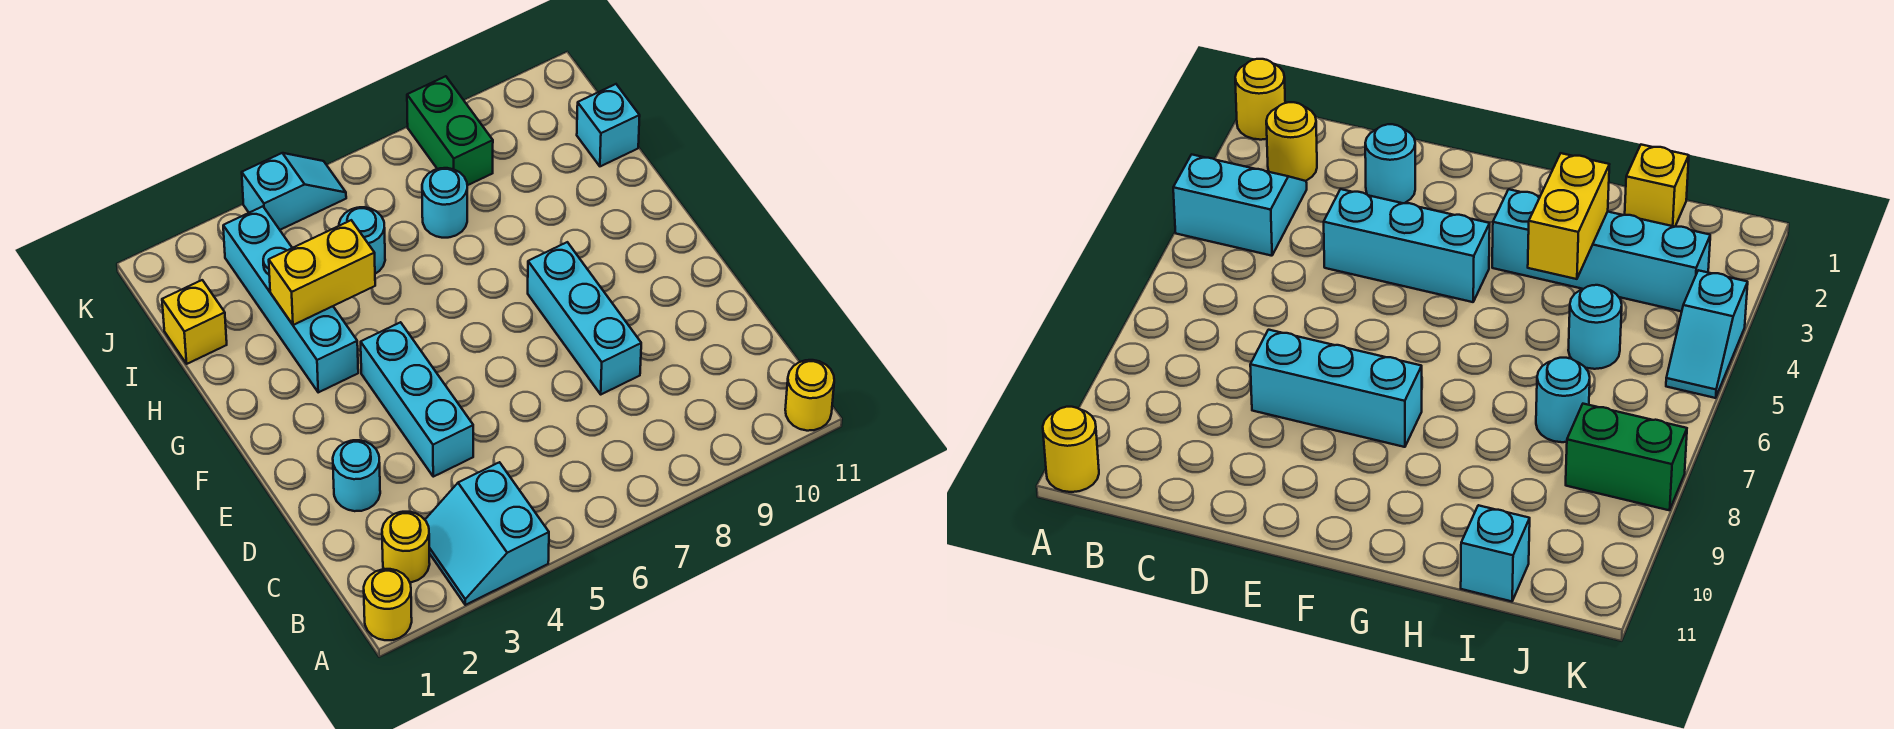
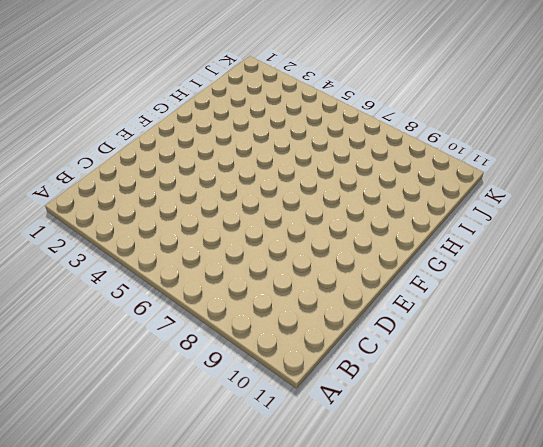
none -> yellow 1x1 round brick [364,569,412,640]
none -> cyan 2x2 slope [425,462,549,605]
none -> yellow 1x1 round brick [785,360,834,431]

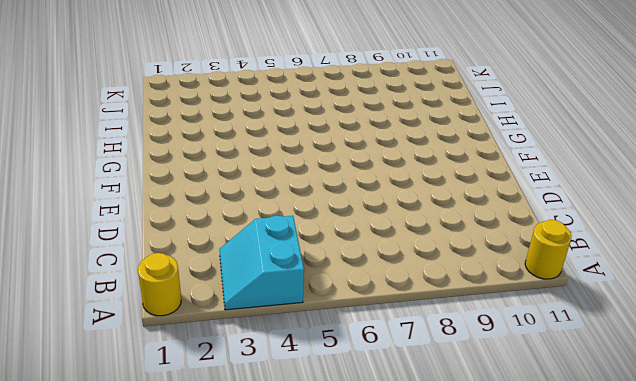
none -> yellow 1x1 round brick [382,512,430,582]
none -> cyan 1x1 round brick [333,440,380,511]
none -> cyan 1x3 brick [361,322,473,477]

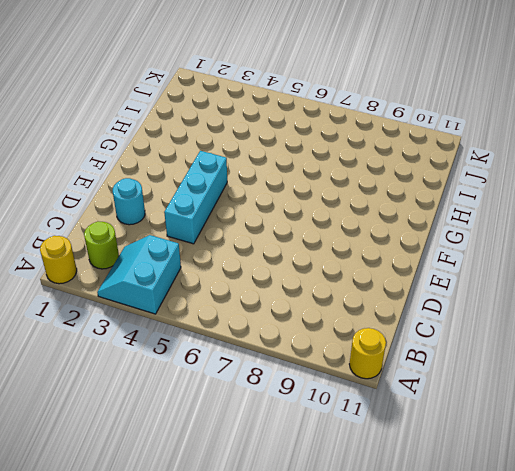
lime 1x1 round brick [84,221,119,269] -> yellow 1x1 round brick [382,512,430,582]
none -> cyan 1x3 brick [528,242,641,394]
none -> cyan 1x4 brick [223,206,358,392]
none -> yellow 1x1 brick [162,280,227,364]

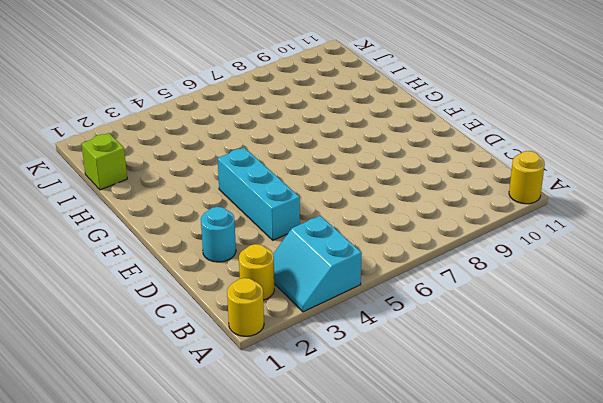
lime 1x1 brick [81,133,127,190] -> yellow 1x1 brick [162,280,227,364]
none -> cyan 1x3 brick [528,242,641,394]
none -> cyan 1x4 brick [223,206,358,392]
none -> cyan 1x1 round brick [339,207,385,274]

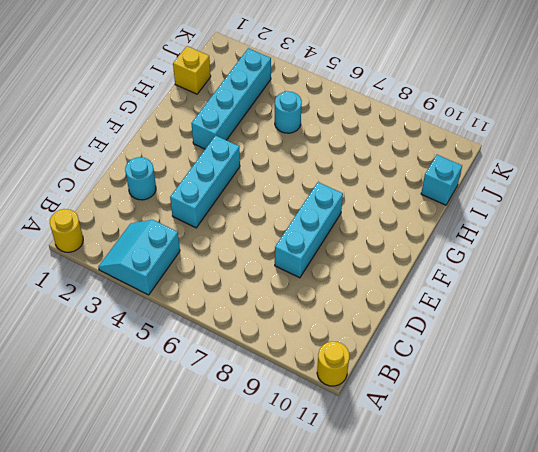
none -> yellow 1x1 round brick [382,512,430,582]
none -> cyan 1x1 round brick [422,168,467,238]
none -> green 1x2 brick [407,76,493,185]

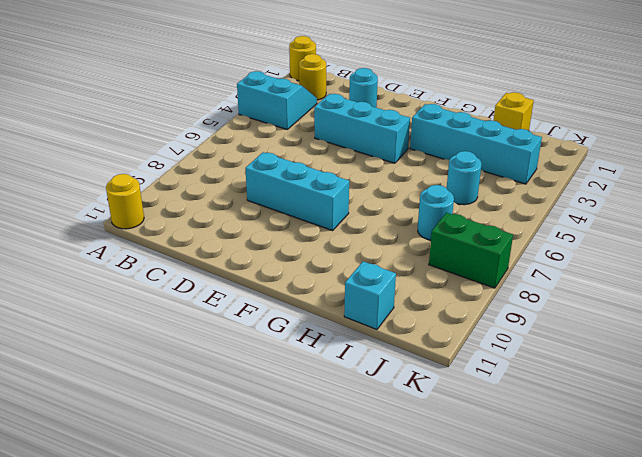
none -> cyan 1x2 slope [242,153,346,230]
none -> yellow 1x2 brick [269,220,375,325]

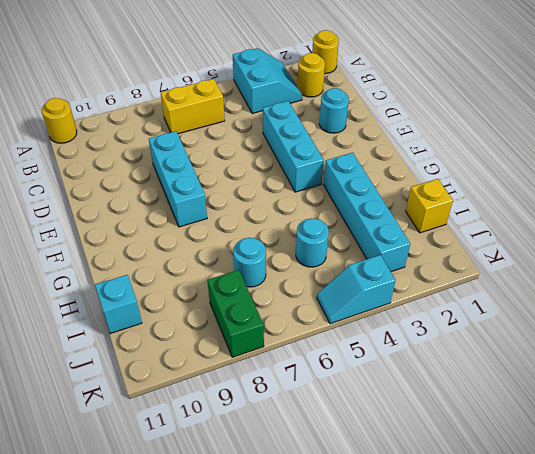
yellow 1x2 brick [161,79,225,134] -> yellow 1x2 brick moved to [269,220,375,325]

